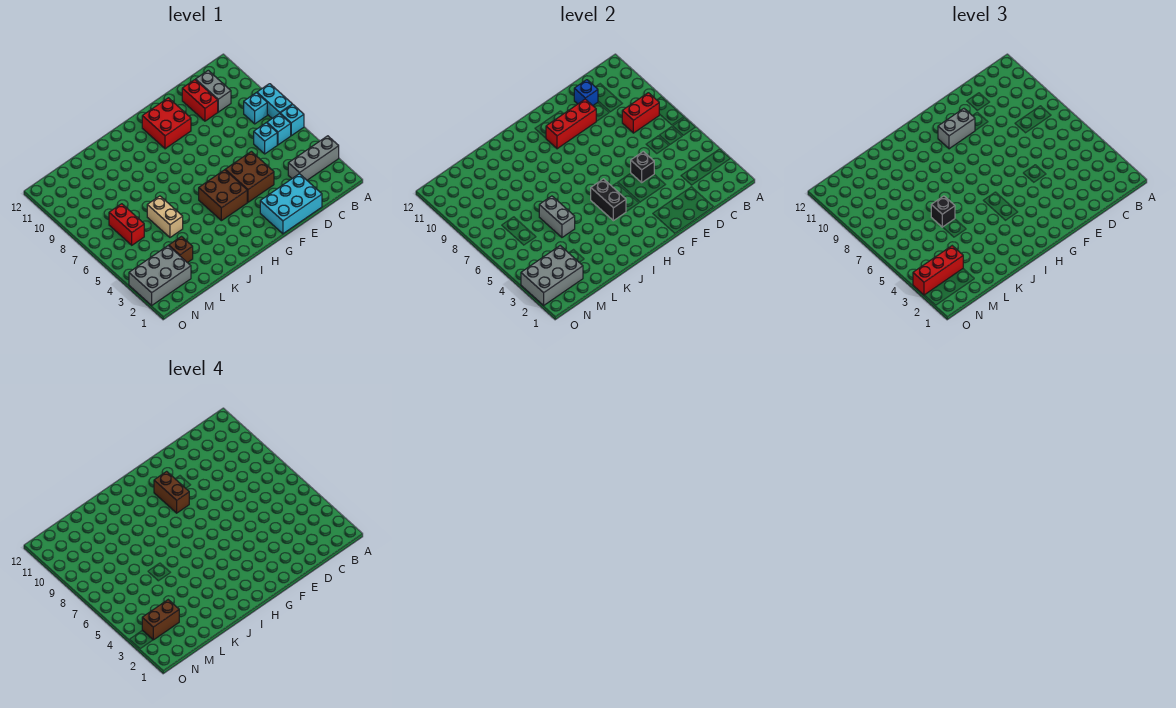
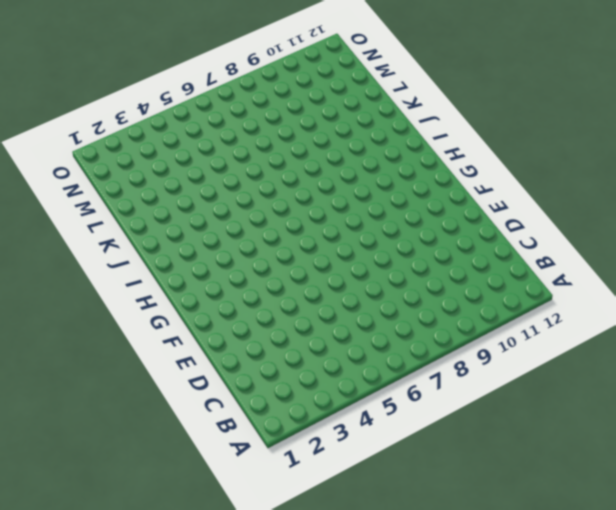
none -> grey 1x3 brick [288,136,339,180]
none -> cyan 1x1 brick [280,104,304,136]
none -> cyan 1x2 brick [257,84,292,118]

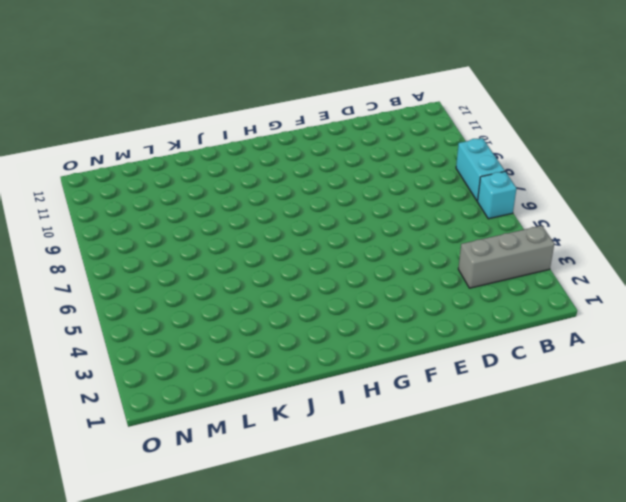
none -> cyan 1x1 brick [267,114,291,145]
none -> cyan 1x1 brick [244,93,267,124]
none -> cyan 1x1 brick [254,123,277,154]

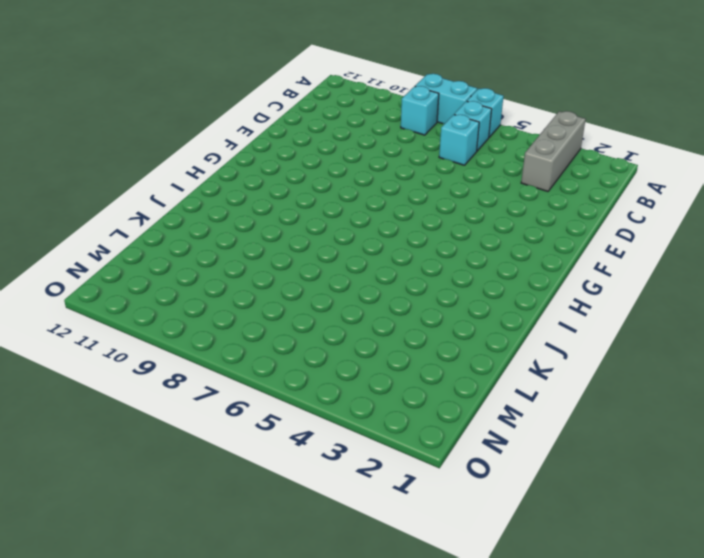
none -> grey 1x2 brick [196,70,231,112]
none -> cyan 2x3 brick [260,174,322,234]
none -> red 1x2 brick [182,80,218,121]

